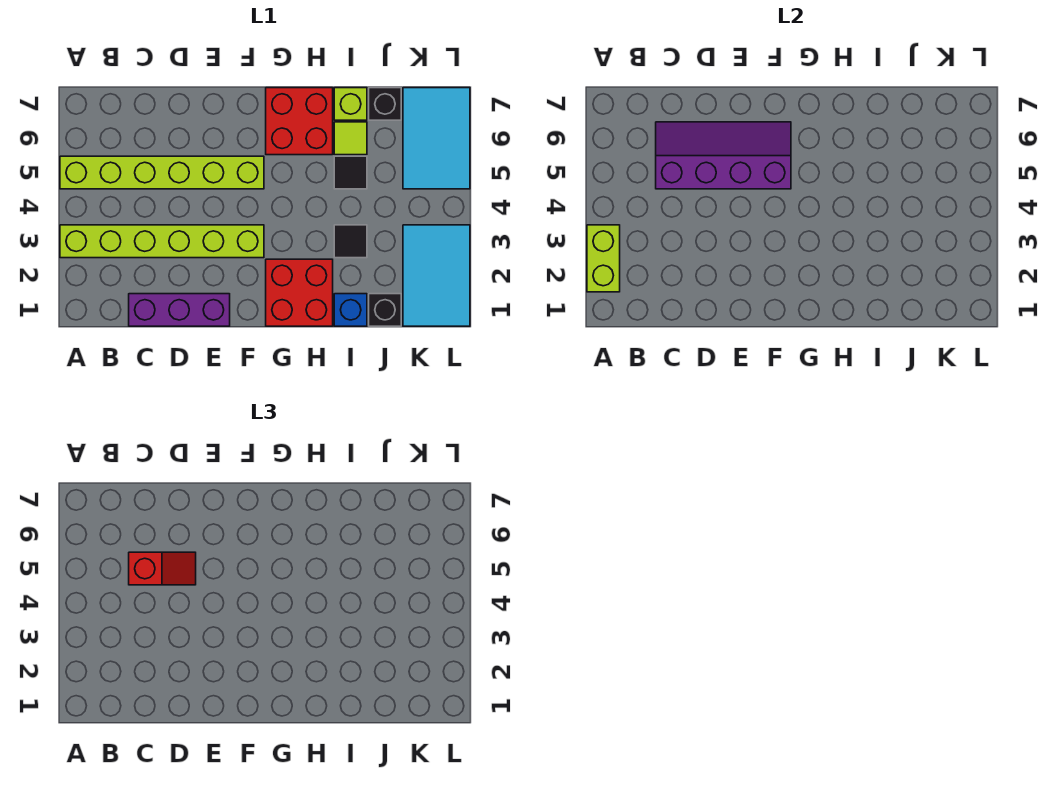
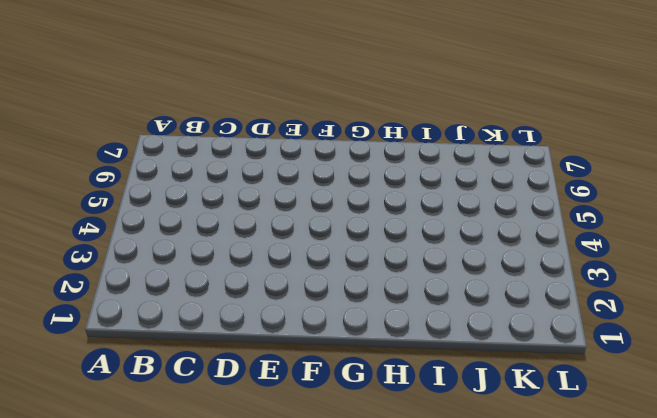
none -> lime 1x6 brick [60,225,264,258]
none -> lime 1x6 brick [60,156,264,189]
none -> purple 1x3 brick [129,294,230,326]

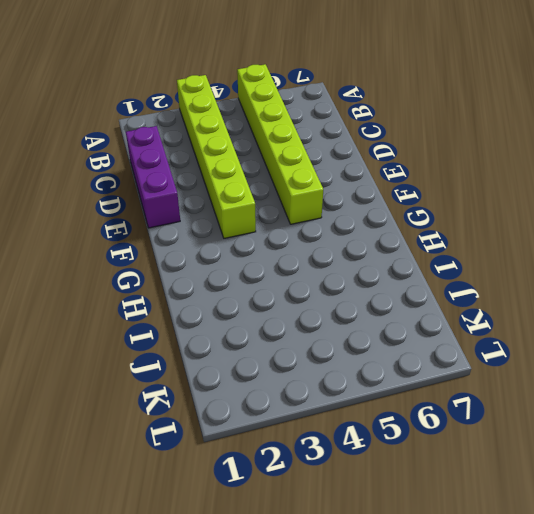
none -> red 2x2 brick [266,259,333,326]
none -> red 2x2 brick [266,88,333,155]
none -> blue 1x1 brick [334,294,367,326]

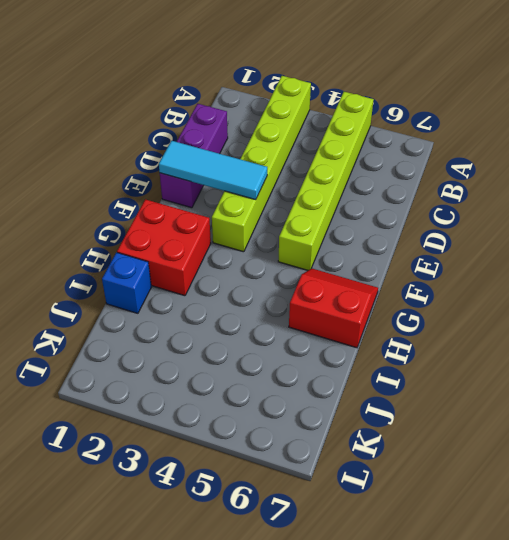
cyan 1x3 tile [159,141,267,200] -> none
red 2x2 slope [289,268,378,348] -> red 2x2 brick [266,88,333,155]
none -> black 1x1 tile [334,225,367,258]
none -> black 1x1 tile [334,156,367,189]
none -> lime 1x1 tile [334,122,367,155]

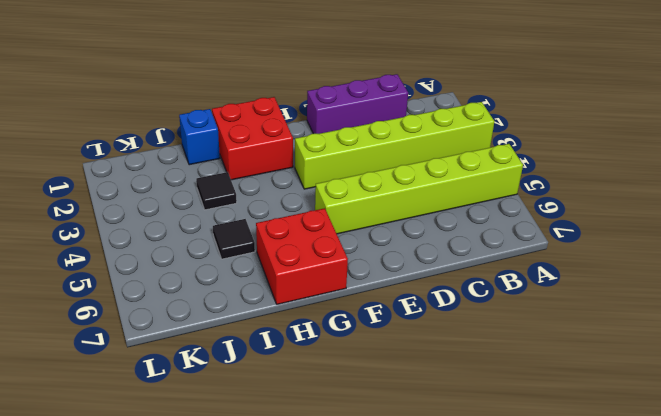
none -> lime 1x1 tile [334,122,367,155]
none -> lime 1x1 brick [334,88,367,120]
none -> black 1x1 brick [369,294,401,326]

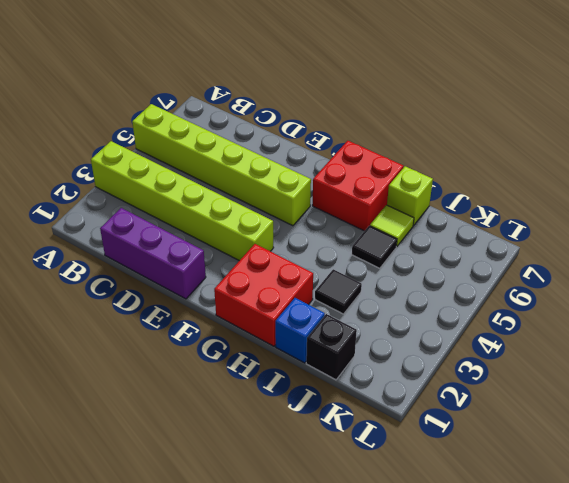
none -> black 1x1 brick [369,88,401,120]
none -> cyan 2x3 tile [403,225,470,326]
none -> cyan 2x3 tile [403,88,470,189]

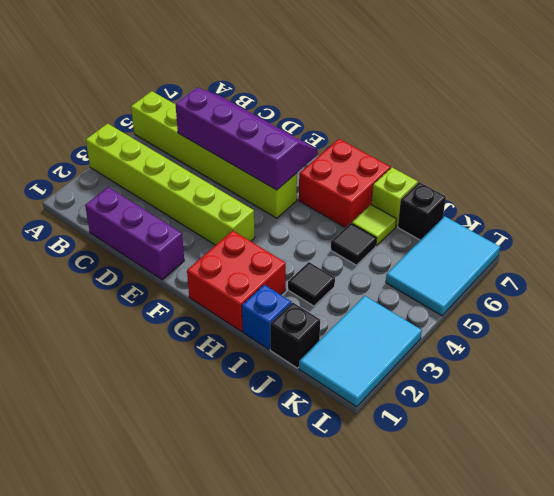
none -> lime 1x2 brick [587,225,620,292]
none -> red 1x2 slope [129,552,196,585]

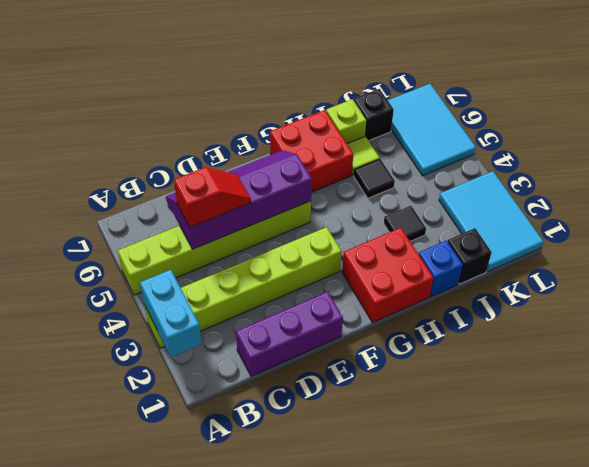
cyan 1x2 brick [140,270,202,357] -> lime 1x2 brick [587,225,620,292]

